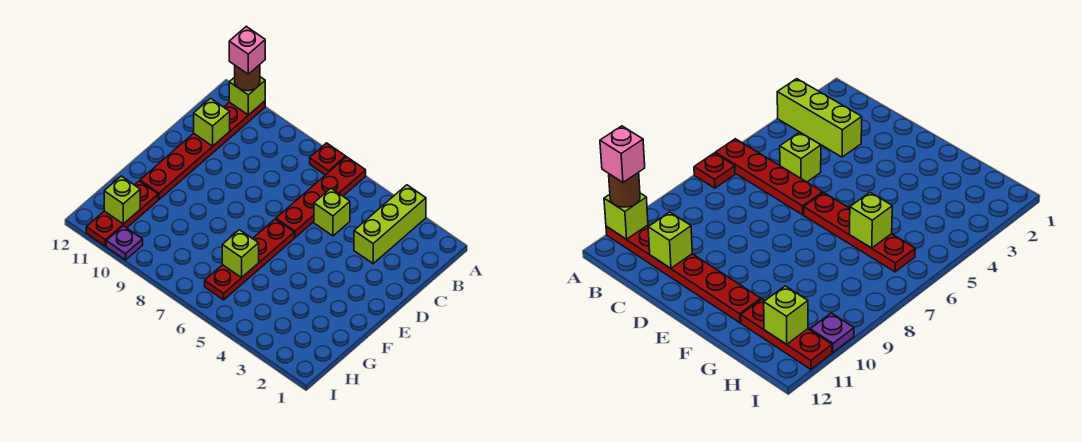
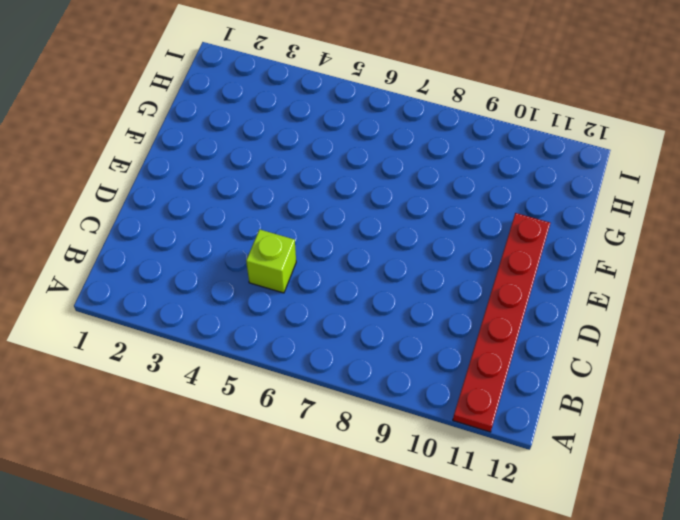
none -> lime 1x3 brick [354,185,426,264]
none -> red 1x4 plate [276,157,366,238]
none -> red 1x1 plate [310,143,346,175]

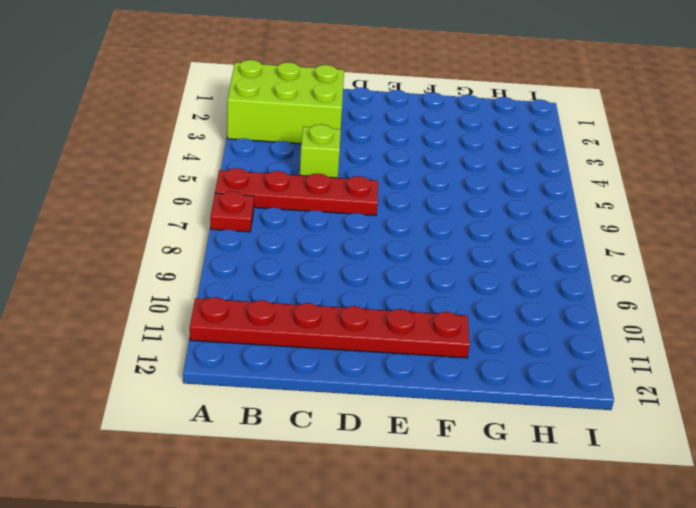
lime 2x3 brick [227,60,344,144] -> lime 1x3 brick [354,185,426,264]
none -> red 1x4 plate [205,219,294,300]
none -> red 1x3 plate [86,181,158,246]
none -> purple 1x1 plate [106,226,143,260]

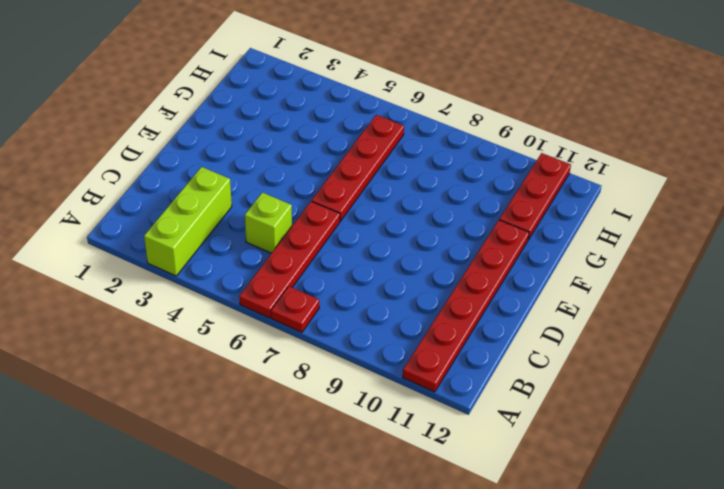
none -> purple 1x1 plate [106,226,143,260]
none -> lime 1x1 brick [229,77,265,115]
none -> lime 1x1 brick [194,98,230,146]

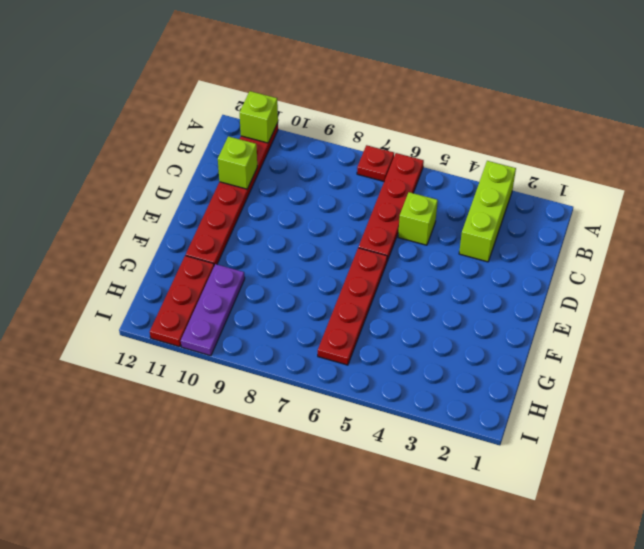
purple 1x3 plate [181,264,245,356] -> purple 1x1 plate [106,226,143,260]
none -> lime 1x1 brick [222,230,259,278]
none -> lime 1x1 brick [104,176,140,224]
none -> brown 1x1 round brick [235,65,260,91]

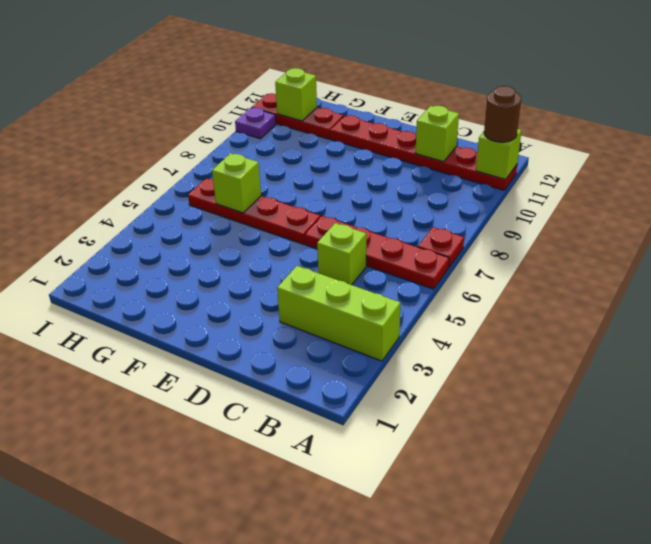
none -> pink 1x1 brick [229,26,265,74]

